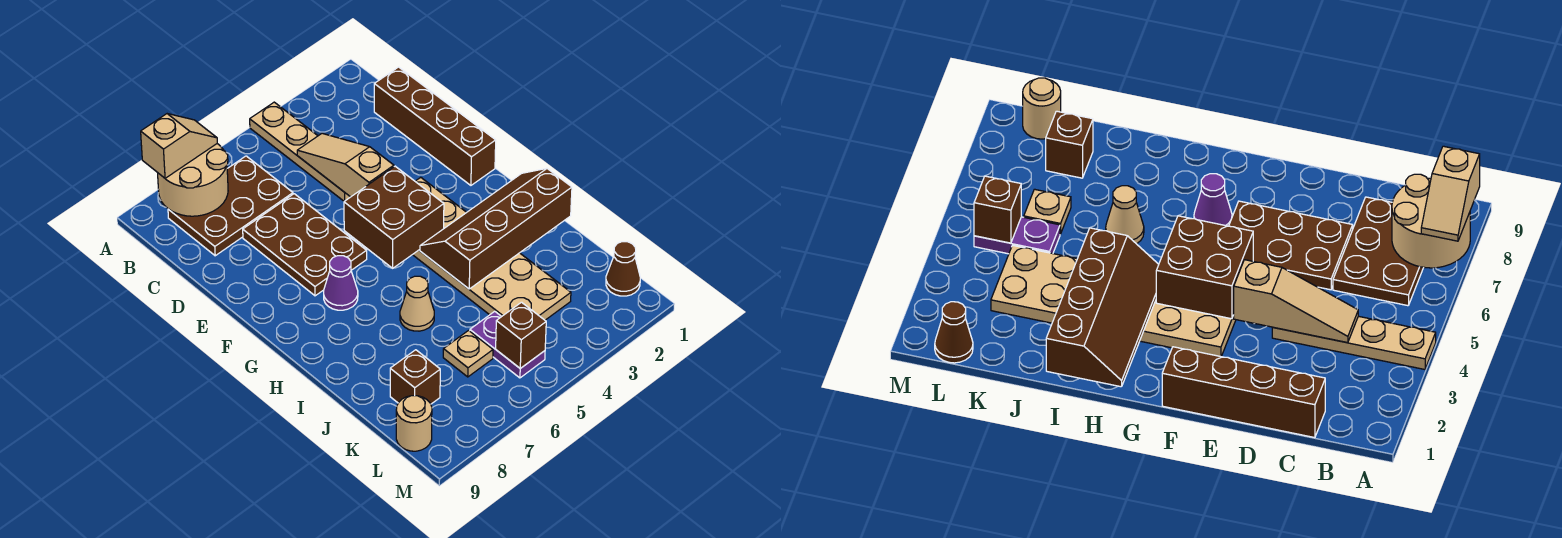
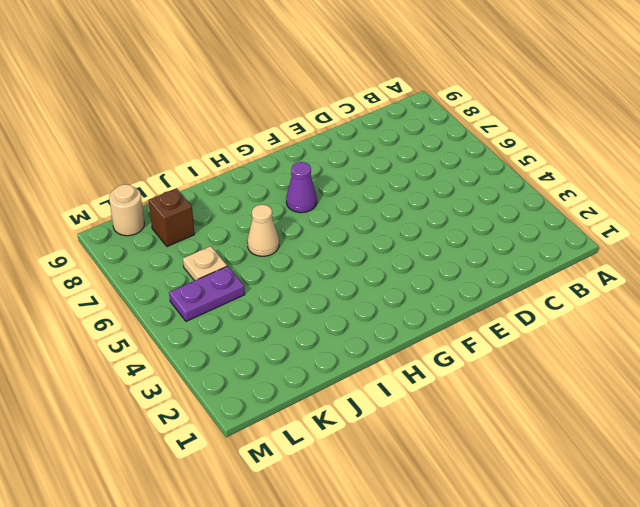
none -> tan 1x4 plate [250,102,350,201]
none -> brown 2x3 plate [168,156,293,256]
none -> brown 1x4 brick [374,67,496,185]

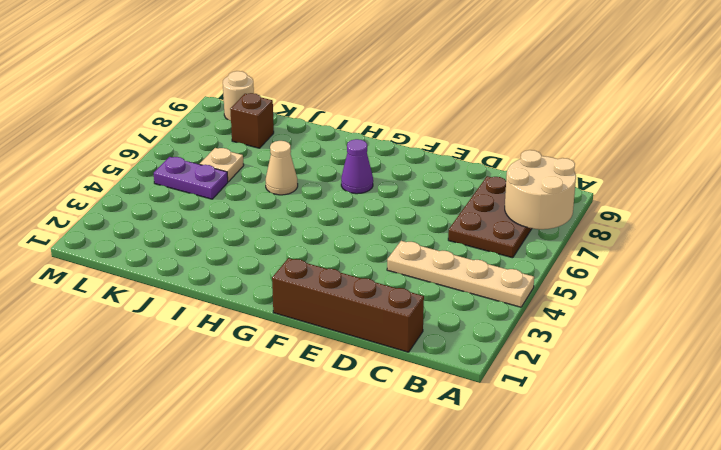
none -> brown 2x3 plate [243,194,367,296]
none -> tan 2x6 plate [413,177,571,320]
none -> brown 1x1 cone [606,242,640,296]

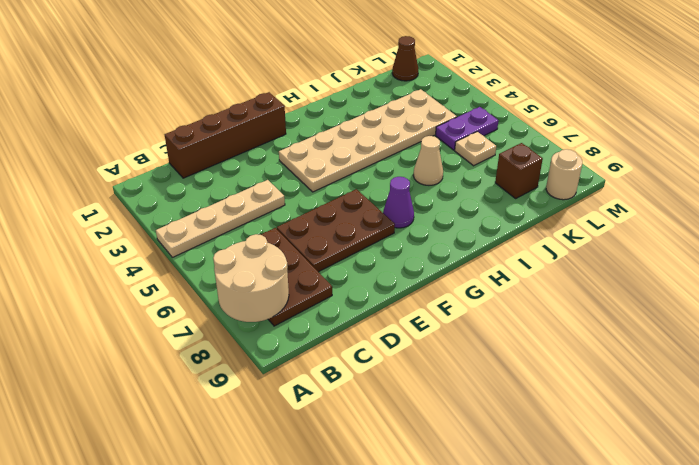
none -> tan 1x3 slope [297,133,394,197]
none -> brown 2x2 brick [344,166,444,268]
none -> brown 2x4 slope [420,169,572,289]

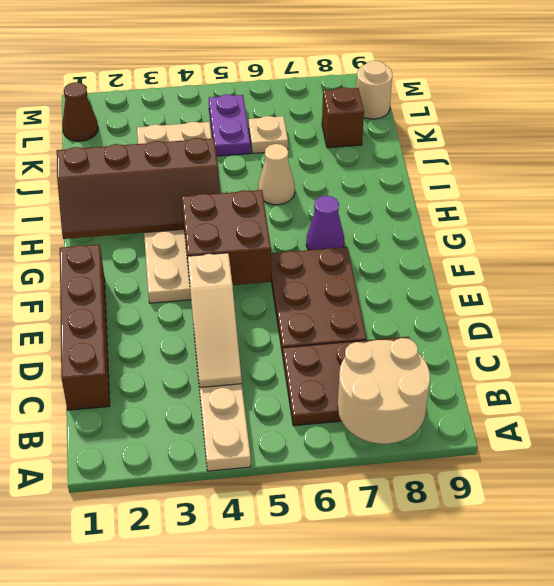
none -> brown 1x1 brick [496,302,546,368]
none -> tan 1x2 slope [141,114,217,178]

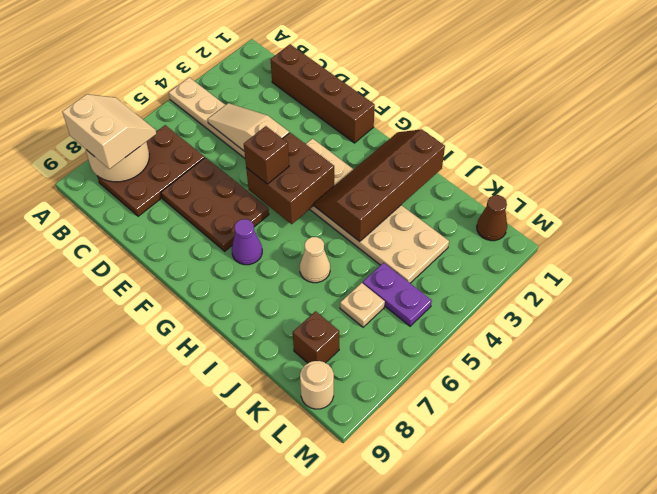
tan 2x2 slope [62,94,156,169] -> tan 1x2 slope [141,114,217,178]
brown 1x1 brick [244,126,289,184] -> brown 1x1 brick moved to [496,302,546,368]

